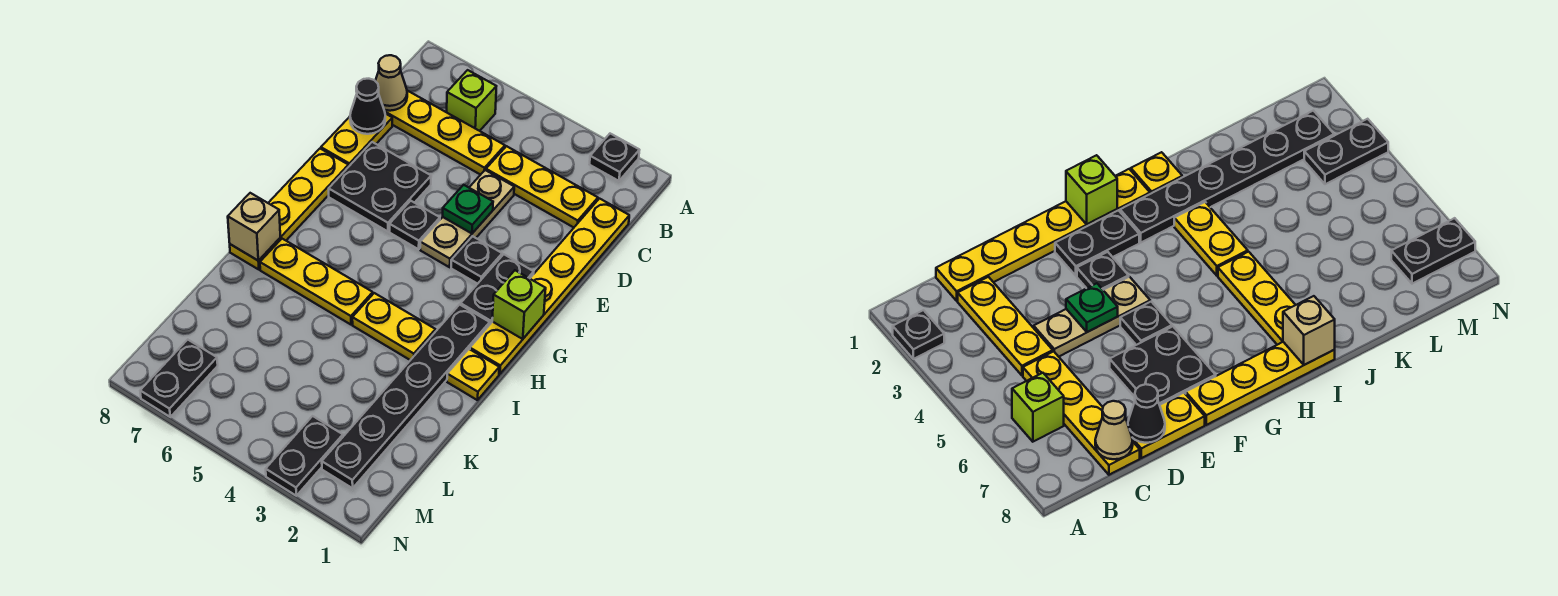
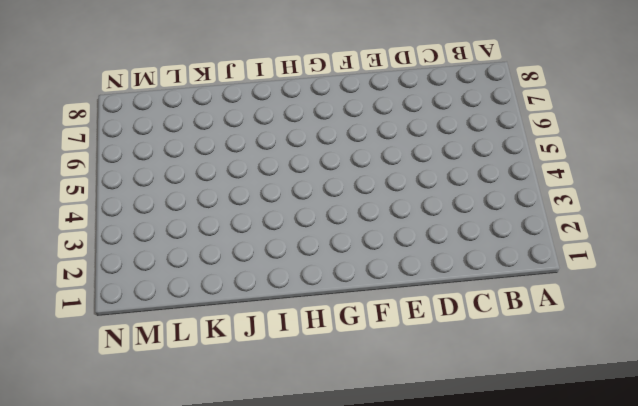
none -> black 1x1 plate [590,134,639,181]
none -> lime 1x1 brick [447,70,496,131]
none -> yellow 1x6 plate [470,199,629,374]

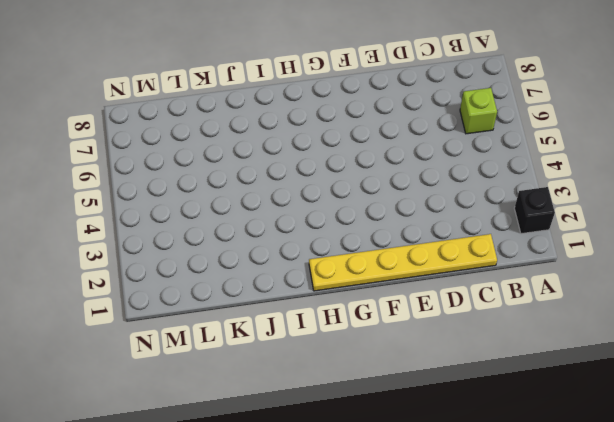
black 1x1 brick [514,187,555,234] -> black 1x1 plate [590,134,639,181]
none -> yellow 1x3 plate [486,146,598,227]
none -> yellow 1x4 plate [384,91,505,175]
none -> tan 1x3 plate [420,170,514,267]

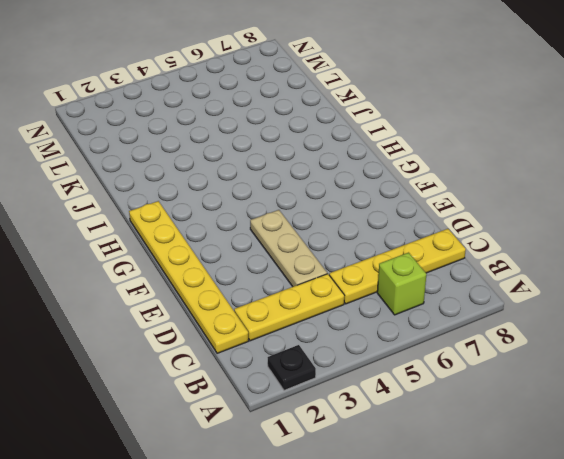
none -> yellow 1x2 plate [321,114,392,167]
none -> black 2x2 plate [329,142,431,231]
none -> black 1x2 plate [461,254,534,324]

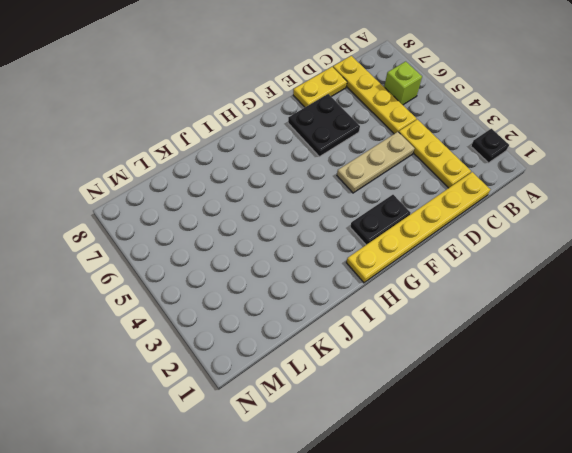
none -> black 1x1 plate [451,236,502,284]
none -> black 1x1 plate [390,201,440,249]
none -> yellow 1x4 plate [230,149,348,270]

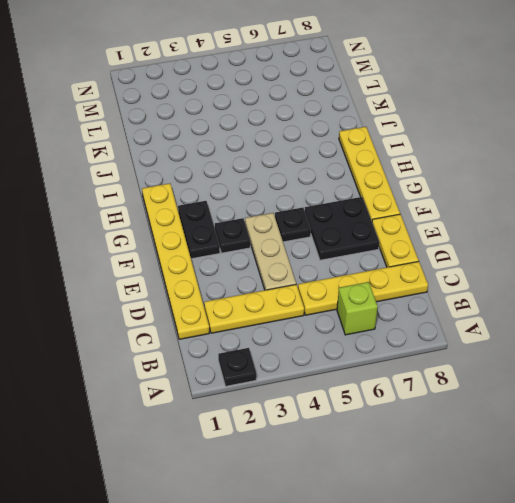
none -> black 1x6 plate [322,305,490,488]
none -> yellow 1x1 plate [447,349,499,400]
none -> yellow 1x2 plate [352,293,436,360]

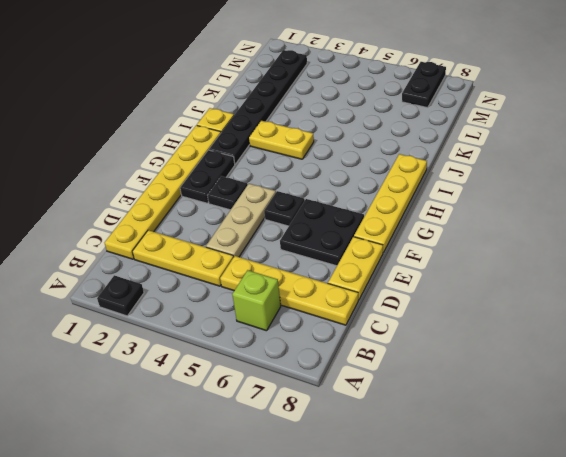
none -> yellow 1x3 plate [260,239,373,325]
none -> black 1x2 plate [266,416,343,496]
none -> tan 1x1 cone [375,55,407,111]

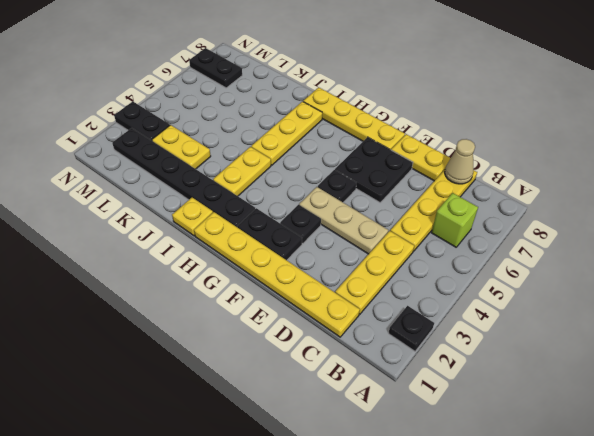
yellow 1x2 plate [152,125,211,169] -> none
none -> black 1x1 cone [350,79,385,134]
none -> green 1x1 plate [443,185,493,233]
none -> lime 1x1 brick [492,270,546,339]

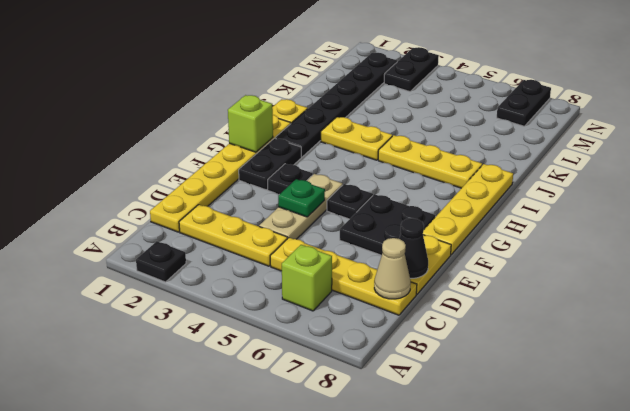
none -> tan 1x1 brick [228,193,280,261]

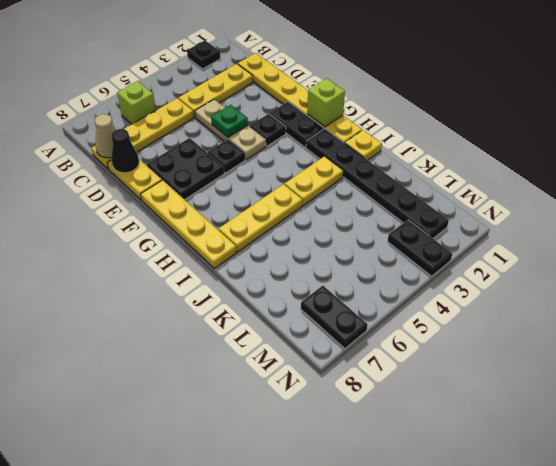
none -> tan 1x1 brick [228,193,280,261]

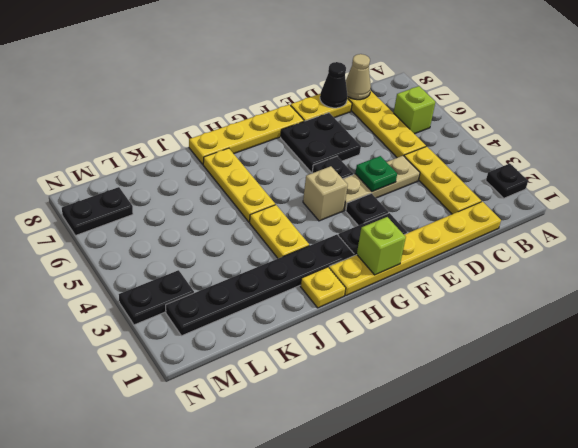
tan 1x1 brick [303,166,348,221] -> tan 1x1 brick moved to [228,193,280,261]

